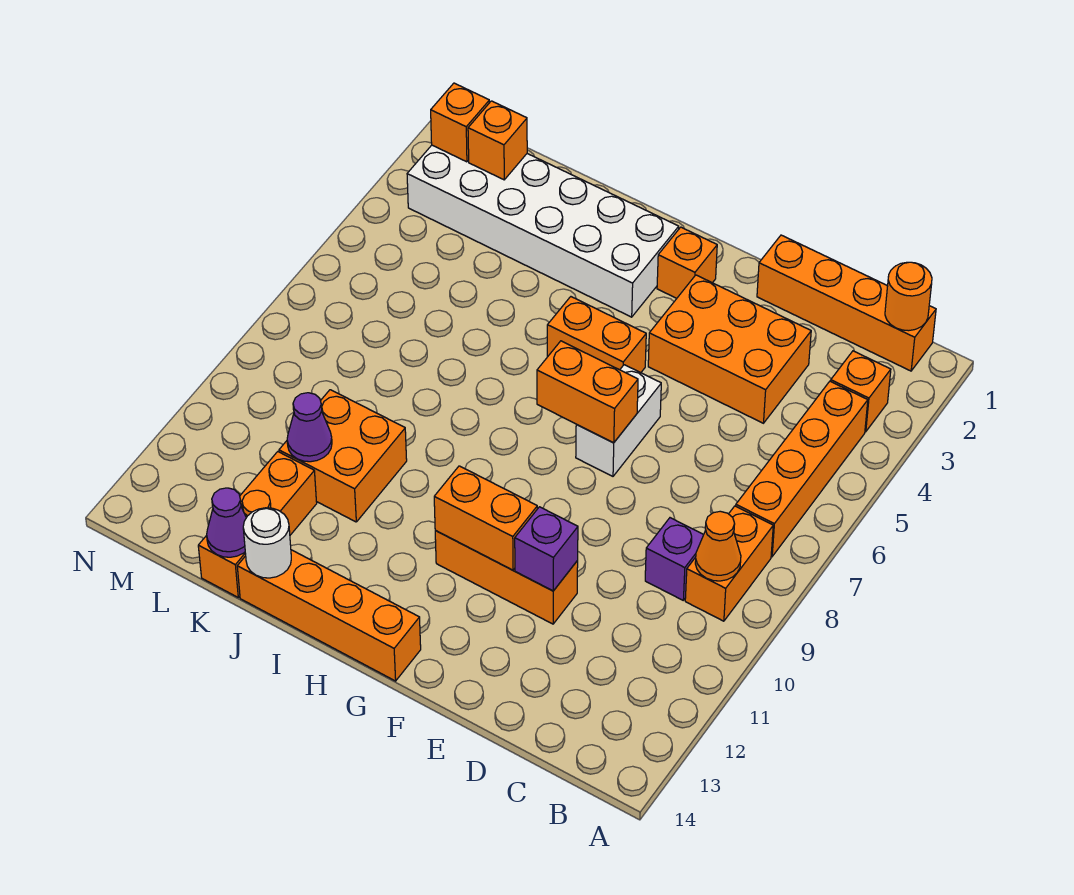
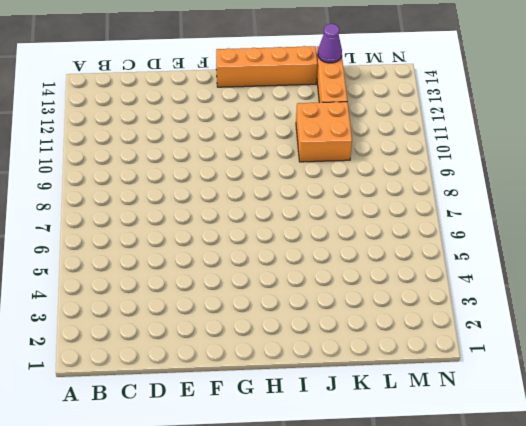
none -> orange 1x4 brick [757,235,936,371]
none -> orange 1x1 brick [831,351,891,432]
none -> orange 1x4 brick [736,381,868,557]

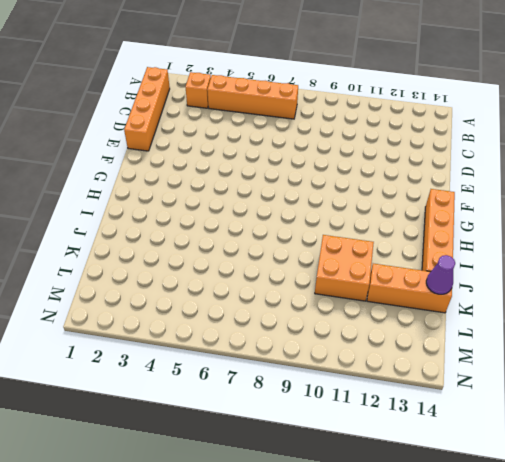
none -> orange 1x2 brick [685,506,773,621]
none -> purple 1x1 brick [645,518,704,600]
none -> orange 2x3 brick [648,275,811,423]

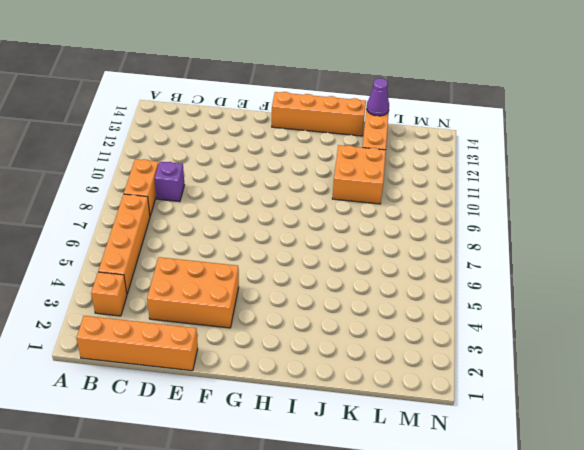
none -> orange 1x3 brick [435,531,578,624]
none -> white 1x2 brick [576,365,661,476]
none -> orange 1x1 brick [657,227,717,298]

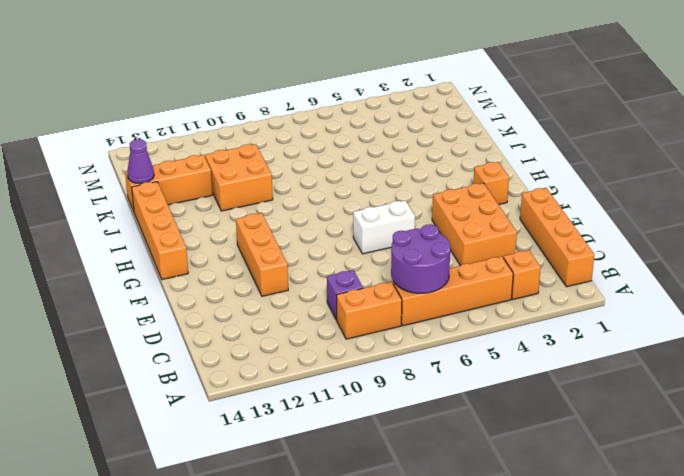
purple 2x2 round brick [391,224,450,293] -> none
none -> orange 1x2 brick [547,297,646,373]
none -> white 2x6 brick [407,145,679,317]
none -> orange 1x1 round brick [885,262,932,331]

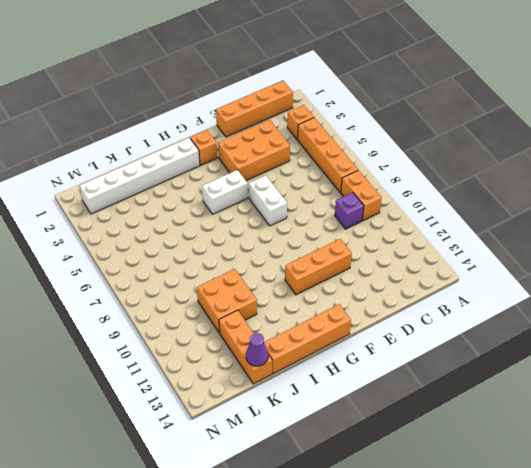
white 1x2 brick [202,170,248,214] -> orange 1x2 brick [547,297,646,373]
white 1x6 brick [80,138,200,214] -> white 2x6 brick [407,145,679,317]
none -> orange 1x1 round brick [885,262,932,331]
none -> orange 1x1 cone [695,511,741,581]
none -> purple 1x1 brick [515,507,578,591]

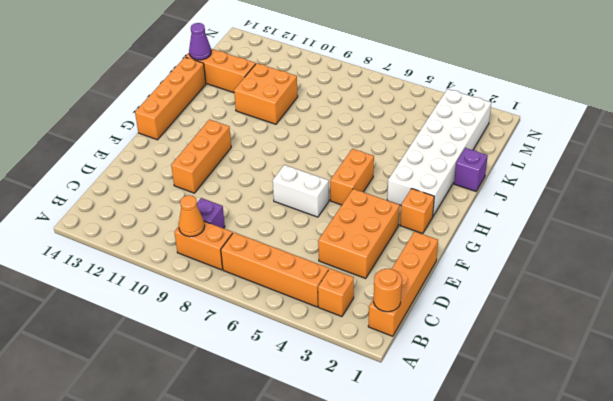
purple 1x1 brick [454,148,488,191] -> purple 1x1 brick moved to [515,507,578,591]
none -> orange 1x2 brick [537,341,638,443]
none -> orange 1x2 brick [434,466,537,570]
none -> white 1x1 round brick [243,508,291,578]

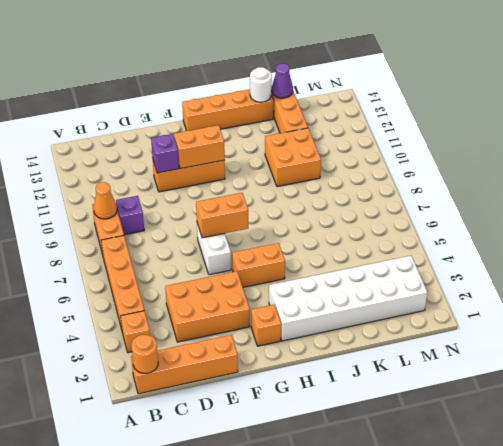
none -> purple 1x1 cone [287,393,332,462]
none -> orange 1x1 brick [468,101,527,180]
none -> orange 1x1 brick [431,83,490,162]

